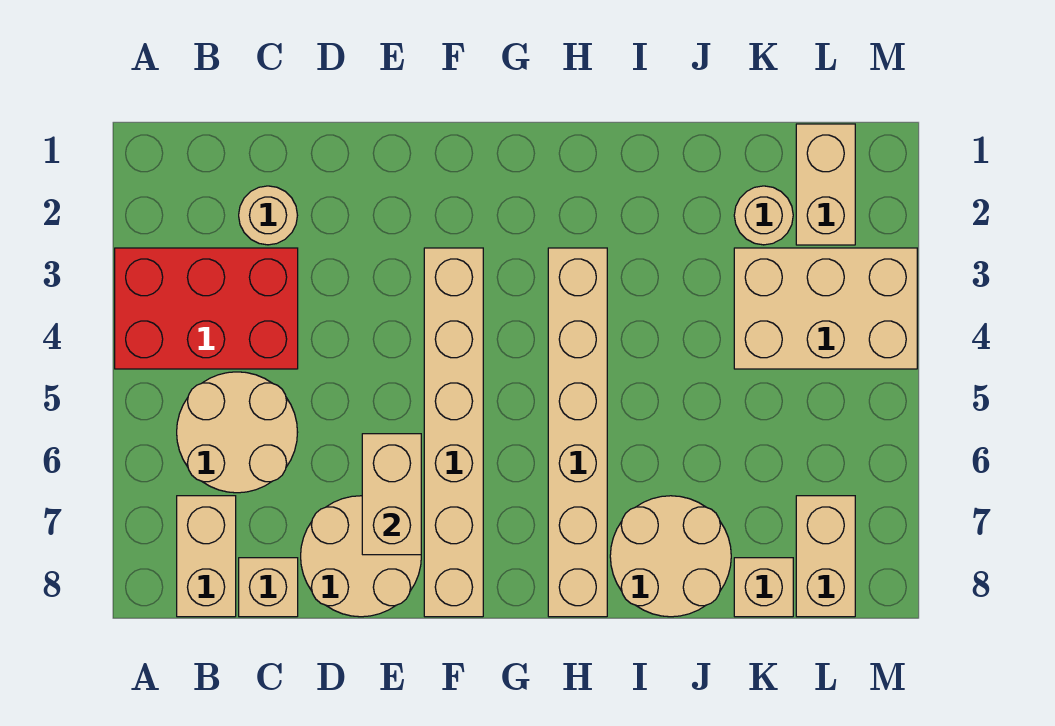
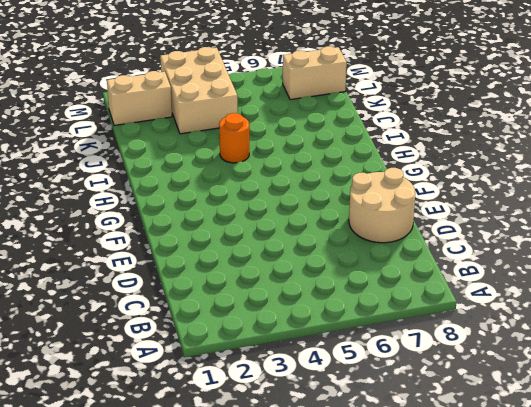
orange 1x1 round brick [219,113,249,163] -> none
none -> red 2x3 brick [115,248,298,369]
none -> tan 2x2 round brick [177,372,298,493]
none -> tan 1x2 brick [177,496,236,617]

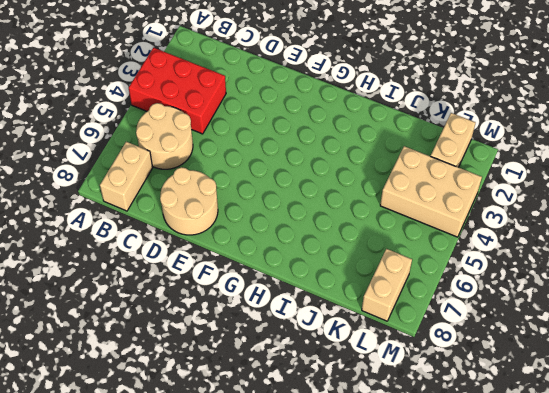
none -> tan 1x1 round brick [239,186,297,245]
none -> tan 1x1 brick [239,558,298,617]
none -> tan 1x6 brick [424,248,483,617]

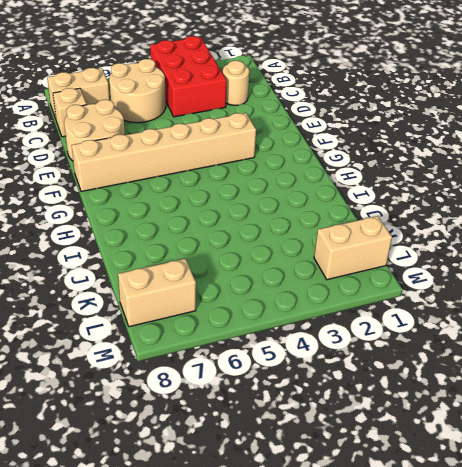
none -> tan 1x6 brick [548,248,607,617]
none -> tan 2x2 round brick [610,496,731,617]
none -> tan 1x1 round brick [734,186,793,245]

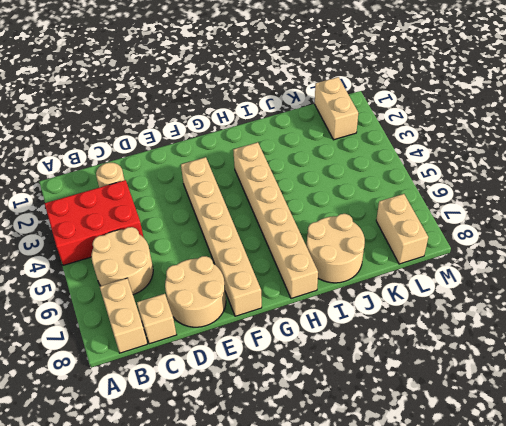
none -> tan 1x1 round brick [734,186,793,245]
none -> tan 2x3 brick [734,248,917,369]
none -> tan 1x1 brick [734,558,793,617]

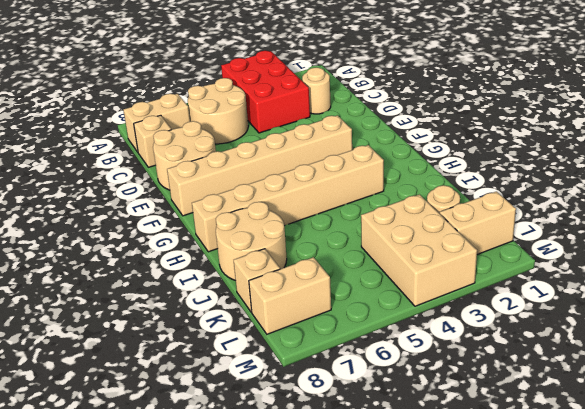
none -> tan 1x2 brick [362,434,421,555]

